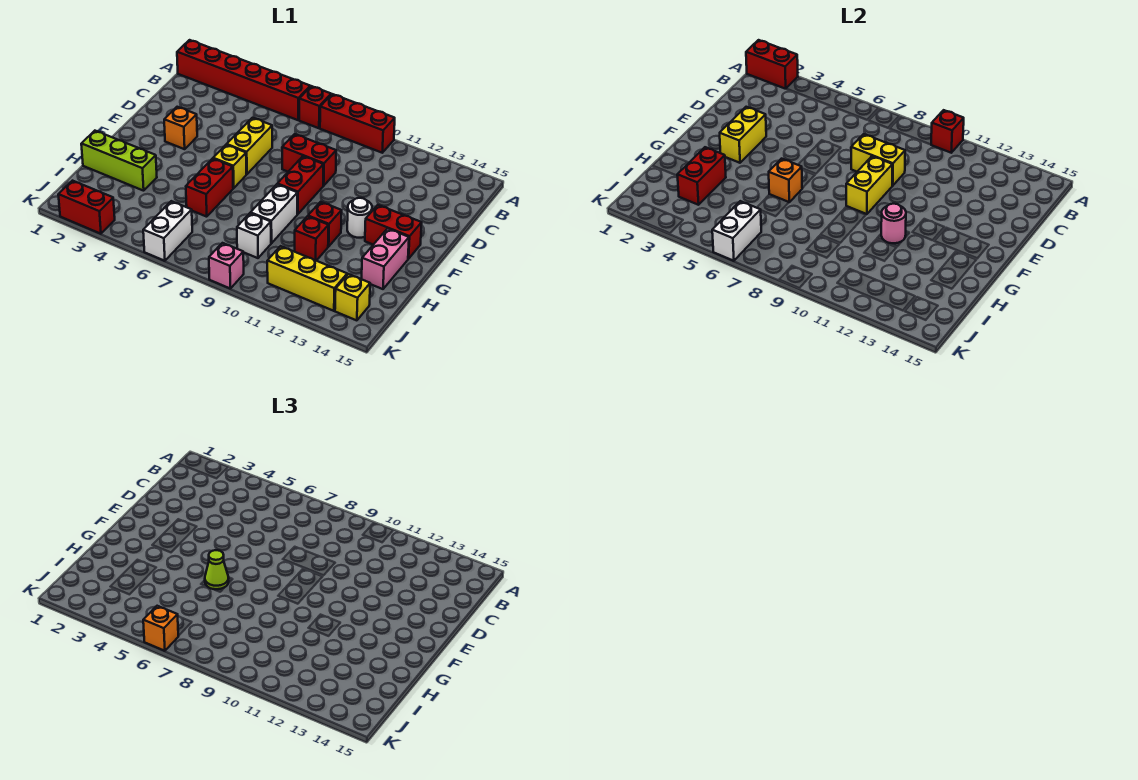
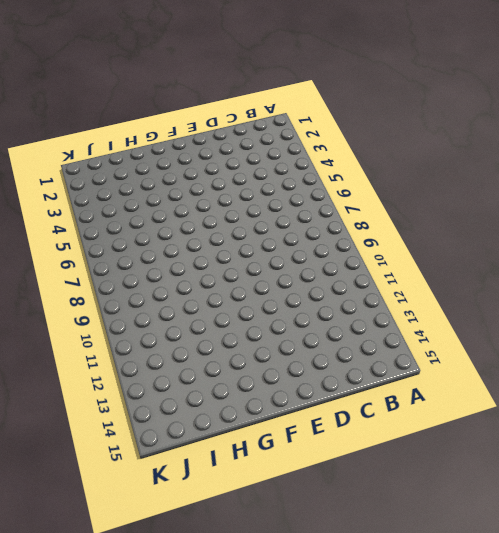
none -> red 1x6 brick [177,40,310,120]
none -> red 1x1 brick [299,86,331,128]
none -> red 1x3 brick [320,94,395,153]
none -> yellow 1x2 brick [227,118,272,174]

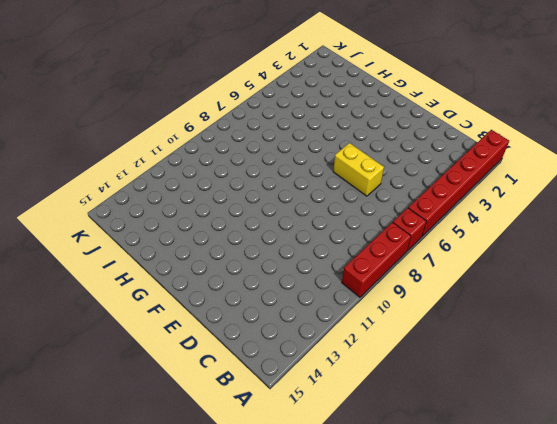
none -> red 1x2 brick [282,134,336,186]
none -> orange 1x1 brick [164,107,197,149]
none -> red 1x2 brick [278,156,323,214]
none -> yellow 1x1 brick [213,145,246,188]

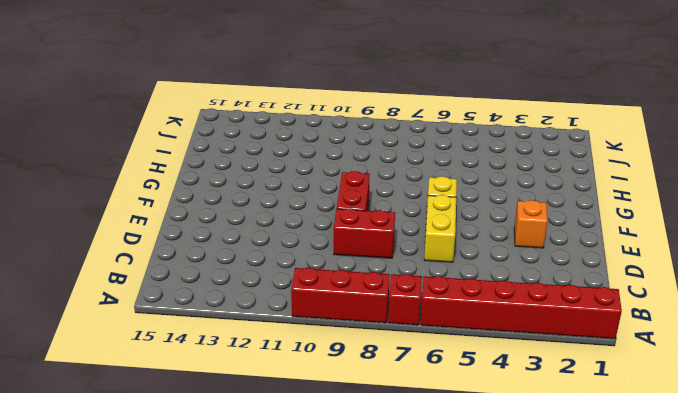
none -> white 1x1 round brick [347,198,372,238]
none -> red 1x2 brick [365,205,422,259]
none -> red 1x2 brick [186,159,233,217]
none -> white 1x2 brick [251,184,298,243]

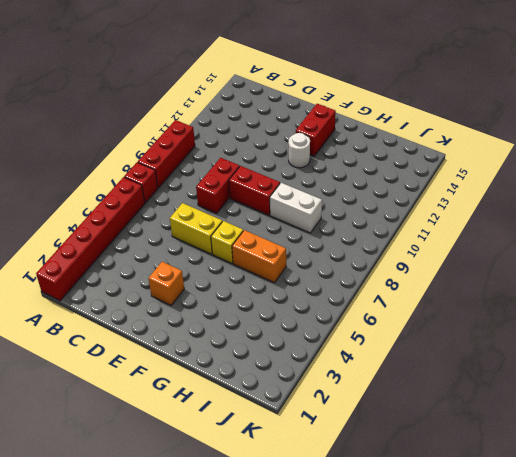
orange 1x2 brick [232,230,286,283] -> red 1x2 brick [186,159,233,217]
none -> red 1x1 brick [308,202,342,246]
none -> pink 1x2 brick [362,229,409,289]
none -> lime 1x3 brick [81,131,157,191]
none -> red 1x1 brick [295,216,328,261]

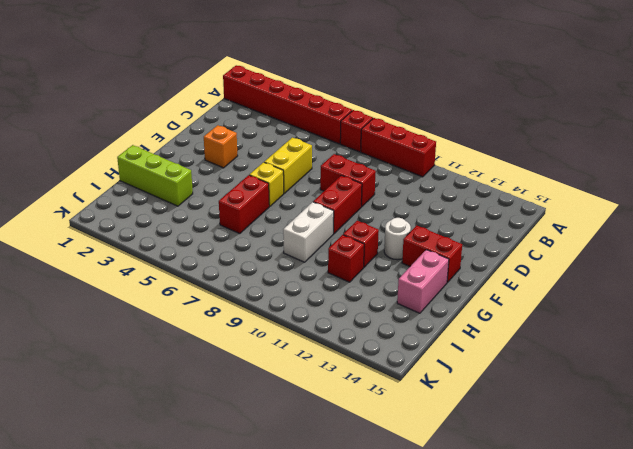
none -> white 1x1 brick [237,213,271,258]
none -> white 1x2 brick [143,201,192,261]
none -> yellow 1x3 brick [267,246,347,311]
none -> yellow 1x1 brick [335,274,370,320]

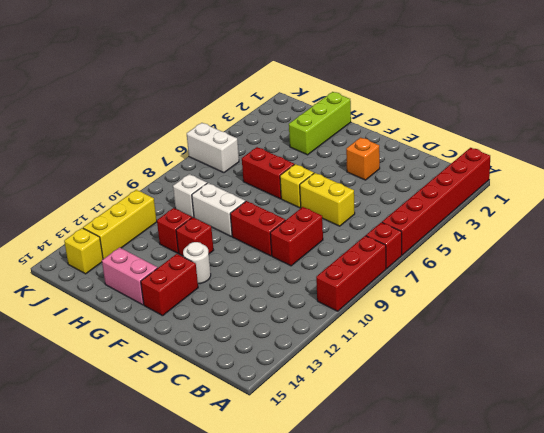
none -> red 1x2 brick [58,181,115,234]
none -> pink 1x1 brick [209,243,244,288]
none -> red 1x2 brick [746,40,798,89]
none -> red 1x1 brick [931,110,964,153]

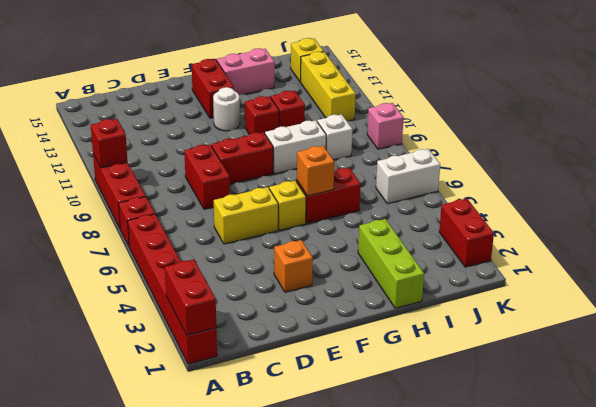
none -> yellow 1x2 brick [851,134,905,186]
none -> yellow 1x2 brick [720,107,766,163]
none -> yellow 1x2 brick [846,156,892,214]
none -> pink 1x1 round brick [881,204,906,244]

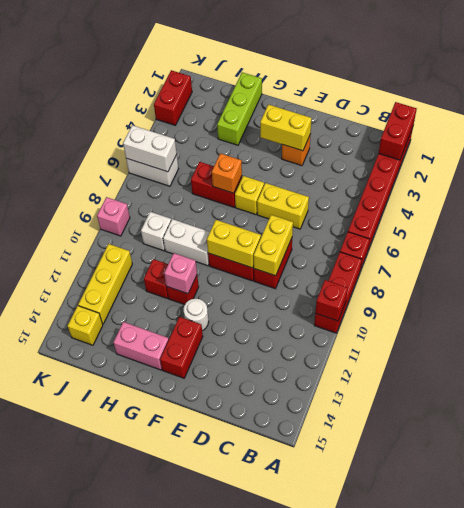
pink 1x1 brick [164,253,197,294] -> pink 1x1 round brick [881,204,906,244]
none -> red 1x2 brick [677,147,726,205]
none -> lime 1x1 cone [205,550,229,589]
none -> orange 1x1 brick [143,606,178,651]

